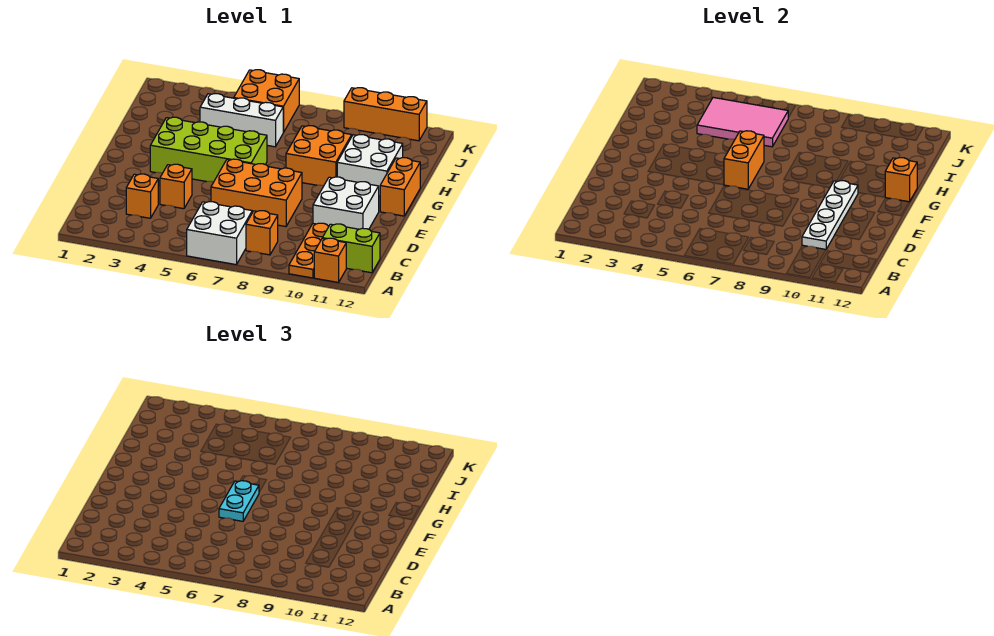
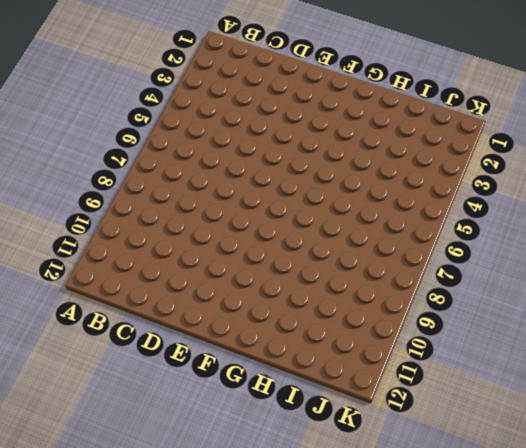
none -> white 2x2 brick [187,202,252,265]
none -> orange 1x3 plate [289,223,329,278]
none -> orange 1x1 brick [314,238,346,282]

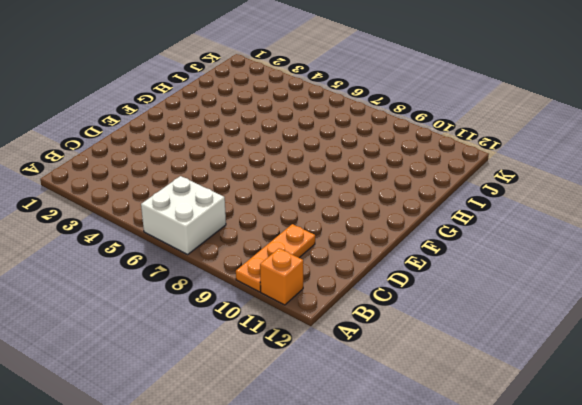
none -> orange 1x1 brick [246,211,278,255]
none -> lime 1x2 brick [323,224,380,273]
none -> orange 1x1 brick [126,174,158,218]

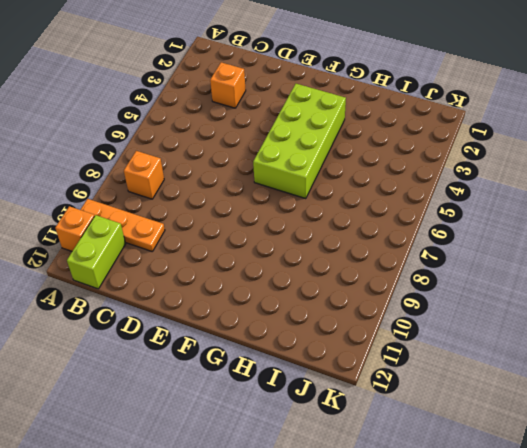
none -> white 2x2 brick [187,202,252,265]
none -> orange 1x1 brick [160,164,192,209]
none -> orange 2x3 brick [211,159,302,227]

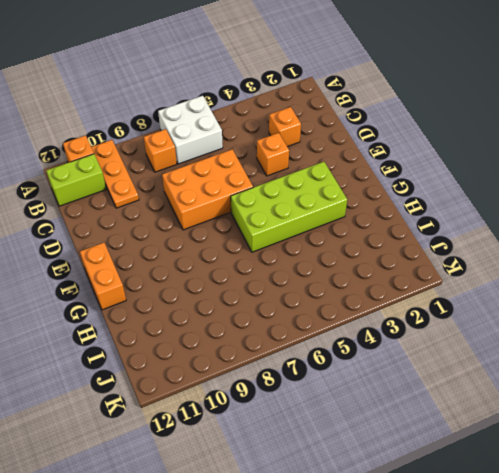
none -> white 2x2 brick [313,177,379,229]
none -> orange 2x2 brick [286,126,352,186]
none -> white 2x2 brick [337,135,403,196]

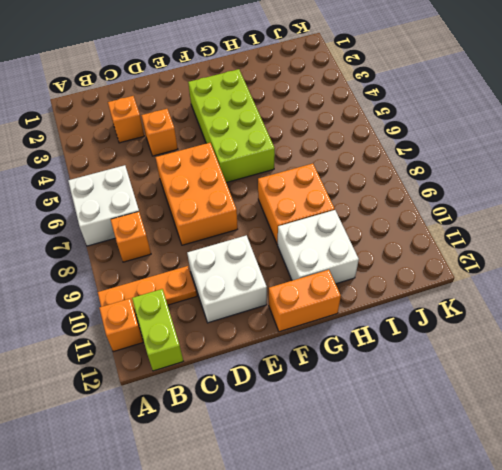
none -> white 1x3 brick [200,94,283,147]
none -> orange 2x2 brick [234,70,299,132]
none -> orange 1x3 brick [344,88,427,141]

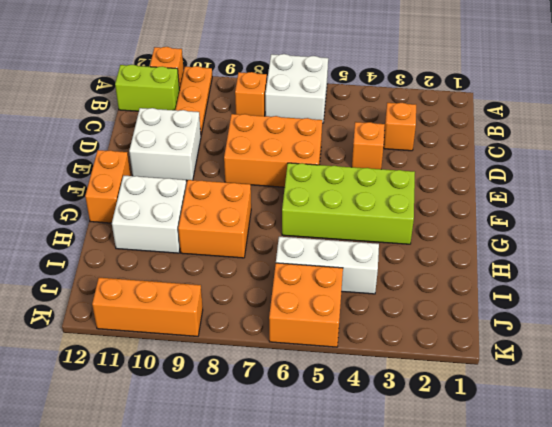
none -> white 1x4 plate [802,181,858,249]
none -> orange 1x2 brick [724,131,764,189]
none -> orange 1x1 brick [885,158,917,202]

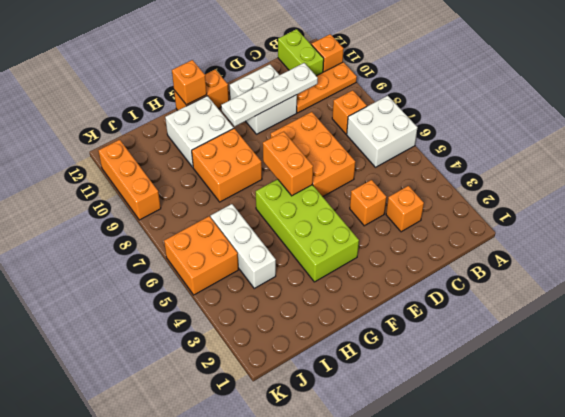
orange 1x2 brick [263,132,313,196] -> orange 1x2 brick turned to [724,131,764,189]
none -> pink 2x3 tile [697,97,789,147]
none -> cyan 1x2 plate [219,481,259,521]

